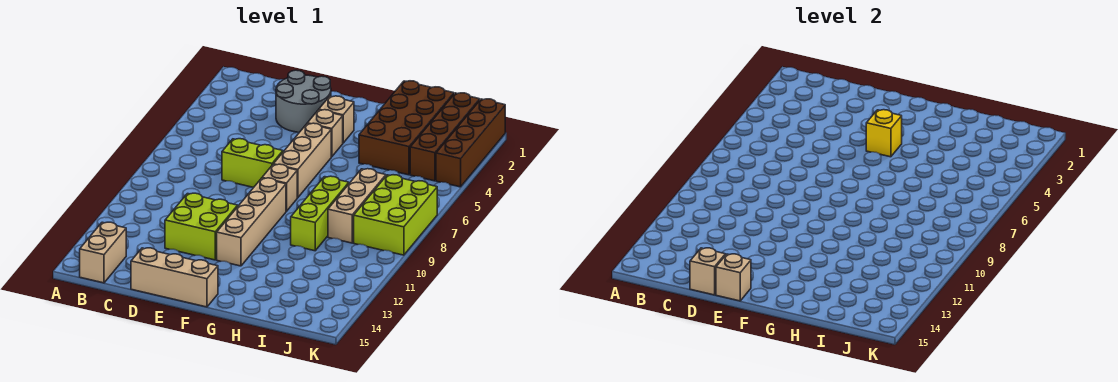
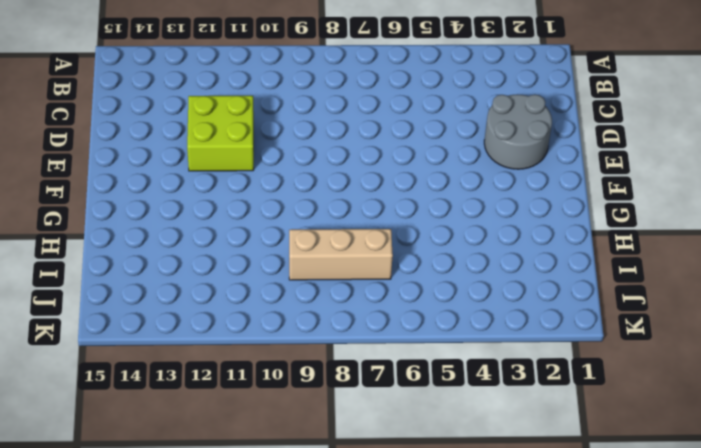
none -> tan 1x2 brick [80,222,126,283]
none -> lime 1x2 brick [222,139,283,187]
none -> tan 1x3 brick [131,248,218,307]

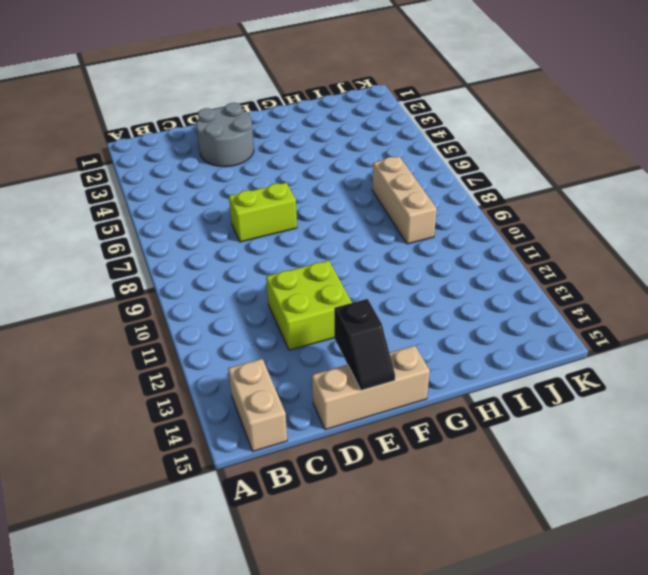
black 1x2 slope [334,299,395,390] -> tan 1x1 brick [716,254,751,301]
none -> tan 1x1 brick [319,96,354,143]
none -> tan 1x1 brick [307,110,343,157]
none -> tan 1x3 brick [273,123,331,198]

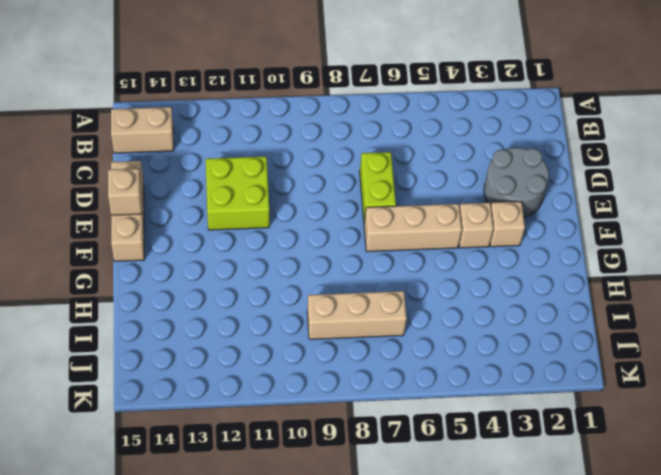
none -> tan 1x1 brick [262,164,297,211]
none -> tan 1x4 brick [217,178,286,266]
none -> brown 2x4 brick [359,81,454,175]

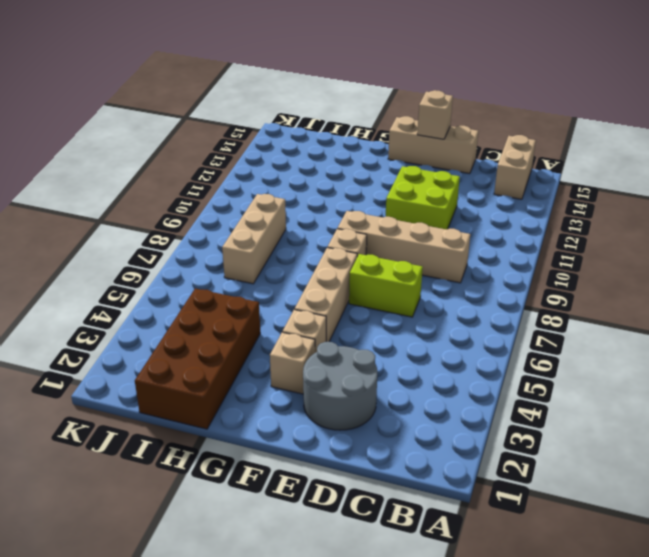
tan 1x4 brick [338,211,470,283] -> tan 1x4 brick turned to [217,178,286,266]
none -> lime 1x3 brick [291,176,349,251]
none -> brown 1x4 brick [410,93,480,181]
none -> lime 2x3 brick [354,175,437,255]

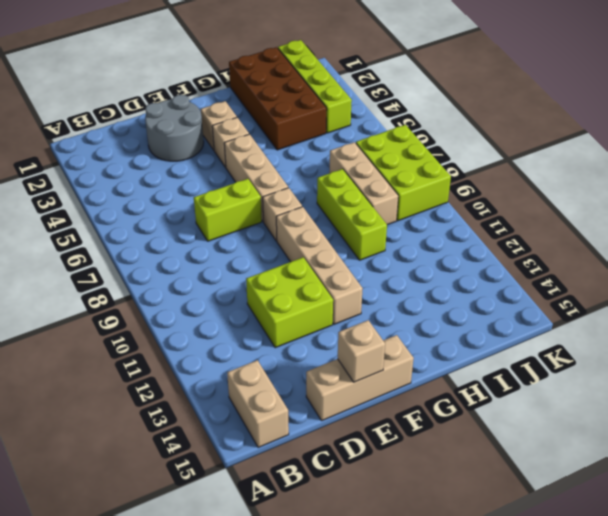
lime 1x4 brick [278,40,352,133] -> brown 1x4 brick [410,93,480,181]
none -> brown 1x4 brick [436,99,505,187]
none -> tan 1x1 brick [690,248,725,295]
none -> yellow 1x1 brick [866,110,902,157]

